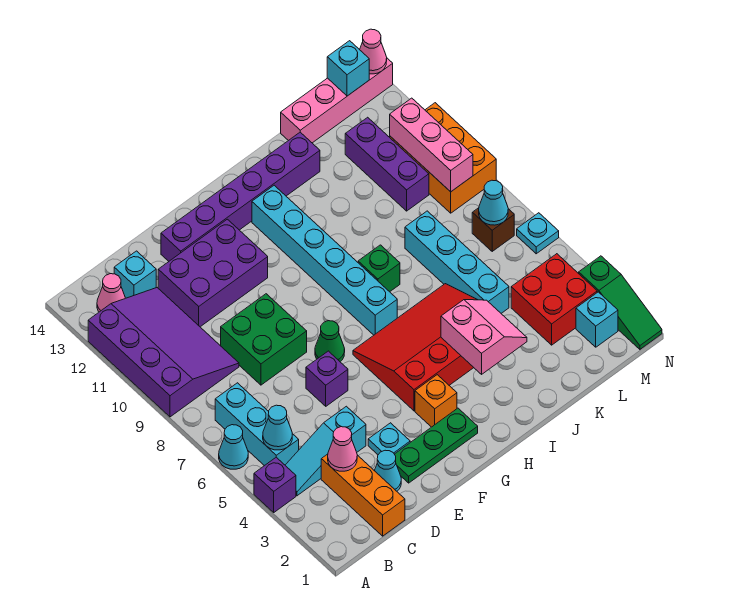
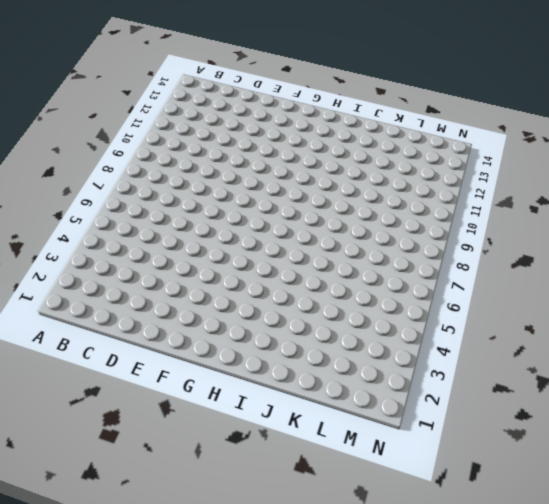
none -> purple 1x1 brick [254,457,296,512]
none -> cyan 1x1 cone [219,425,248,469]
none -> purple 3x4 slope [88,288,239,417]
none -> cyan 1x3 slope [285,406,366,496]

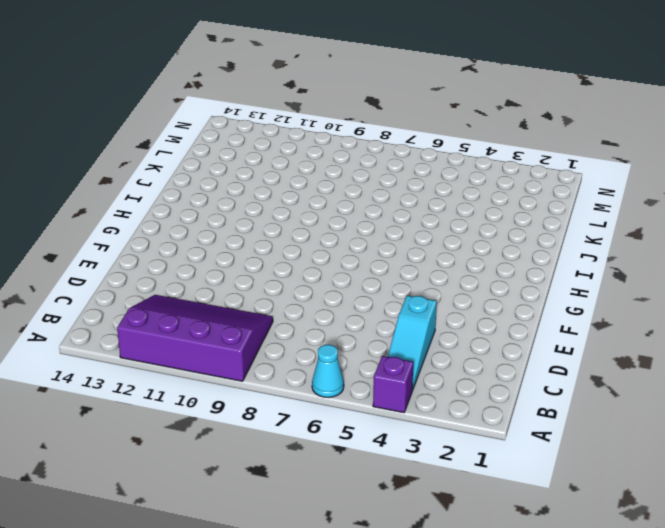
none -> cyan 1x3 brick [215,383,299,466]
none -> pink 1x1 cone [97,274,125,312]
none -> orange 1x3 brick [321,454,405,536]
none -> cyan 1x1 brick [114,251,156,298]

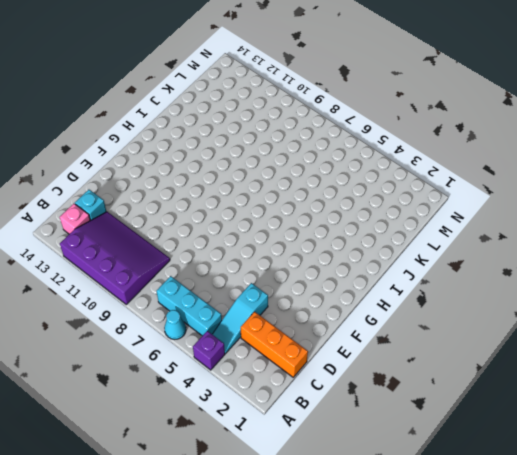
pink 1x1 brick [60,204,90,234] -> pink 1x1 cone [97,274,125,312]
none -> cyan 1x1 cone [374,450,401,491]
none -> green 2x2 brick [221,294,307,385]
none -> purple 2x3 brick [158,219,268,327]
none -> green 1x3 plate [395,408,478,483]

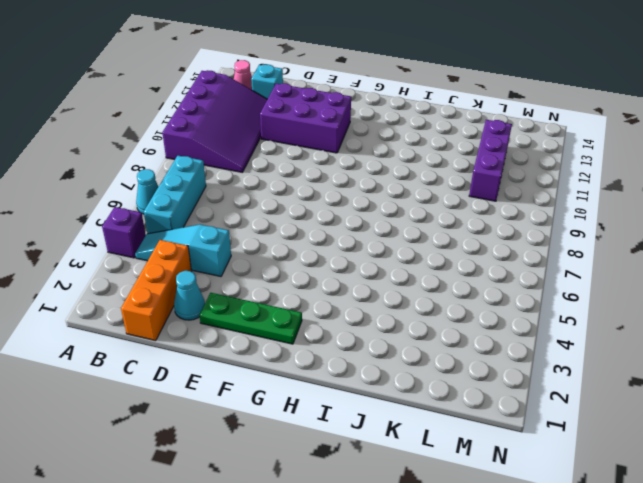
none -> green 2x2 brick [221,294,307,385]
none -> cyan 1x1 plate [368,423,410,455]
none -> purple 1x1 brick [306,351,348,406]
none -> purple 1x6 brick [161,132,320,261]

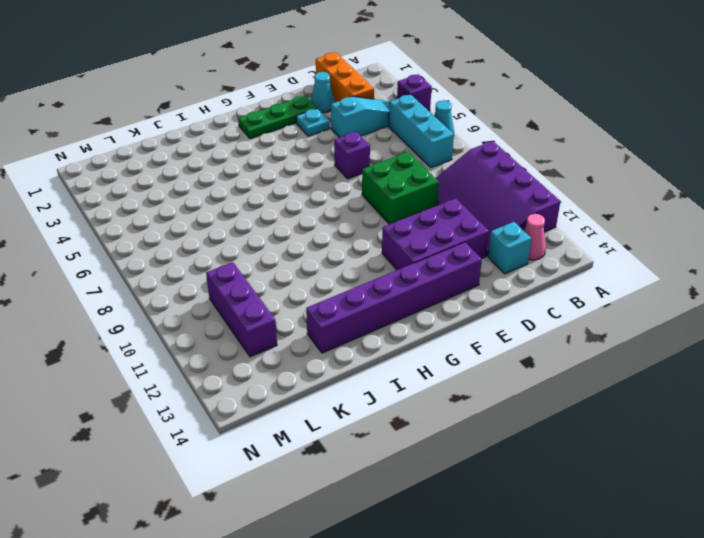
none -> green 1x1 cone [315,321,345,362]
none -> orange 1x1 brick [415,375,457,427]
none -> red 3x4 slope [353,284,477,411]
none -> cyan 1x6 brick [252,185,397,335]

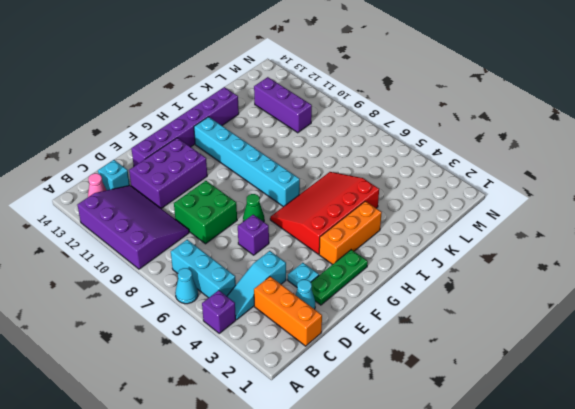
orange 1x3 brick [319,201,382,265] -> orange 1x1 brick [415,375,457,427]
none -> green 1x1 brick [358,245,400,292]
none -> cyan 1x4 brick [405,211,509,313]
none -> pink 1x4 brick [281,58,393,143]
none -> red 2x2 brick [511,254,597,345]

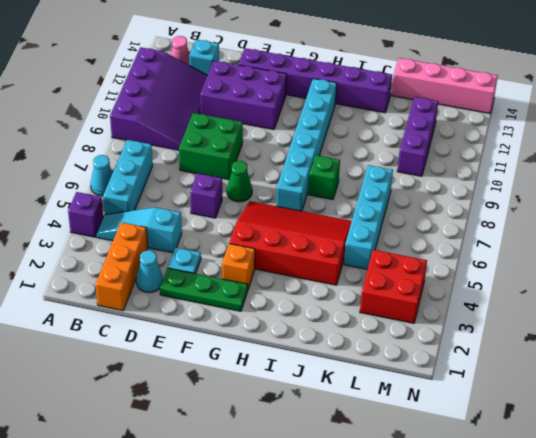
none -> cyan 1x1 brick [576,292,618,347]
none -> brown 1x1 brick [472,208,514,251]
none -> orange 2x3 brick [390,103,496,213]
none -> green 1x3 slope [579,256,662,349]

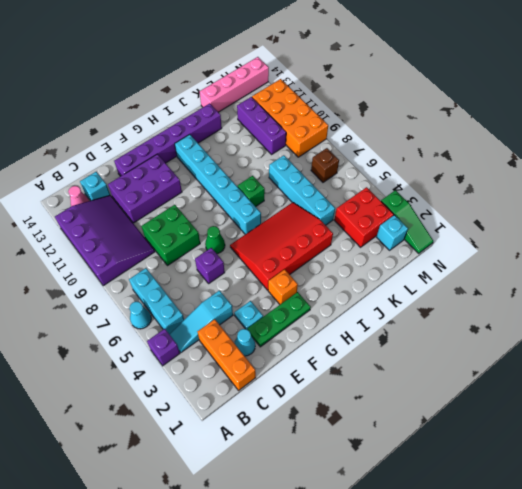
orange 2x4 brick [252,79,328,157] -> orange 2x3 brick [390,103,496,213]
none -> cyan 1x1 plate [517,213,559,254]
none -> cyan 1x1 cone [263,405,292,450]
none -> pink 1x1 cone [328,427,357,471]
none -> pink 2x2 slope [441,300,527,374]

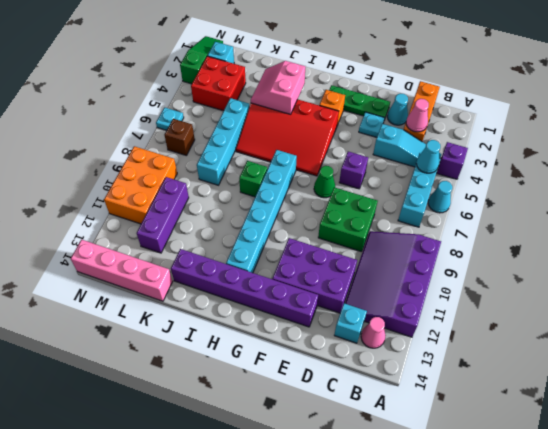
none -> cyan 1x1 cone [479,180,508,225]
none -> pink 1x3 brick [390,98,473,192]
none -> cyan 1x1 brick [327,41,369,96]
none -> pink 1x1 cone [360,29,387,74]

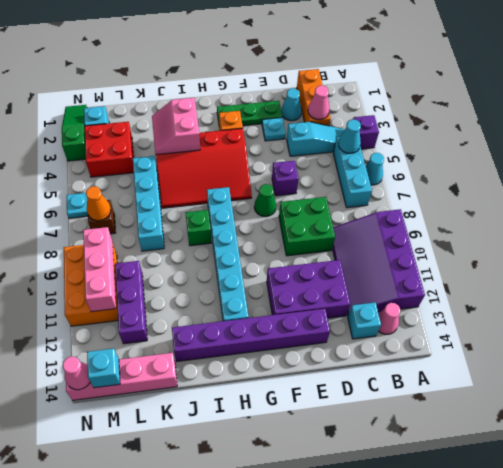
orange 1x1 cone [86,186,111,221] -> cyan 1x1 cone [479,180,508,225]

